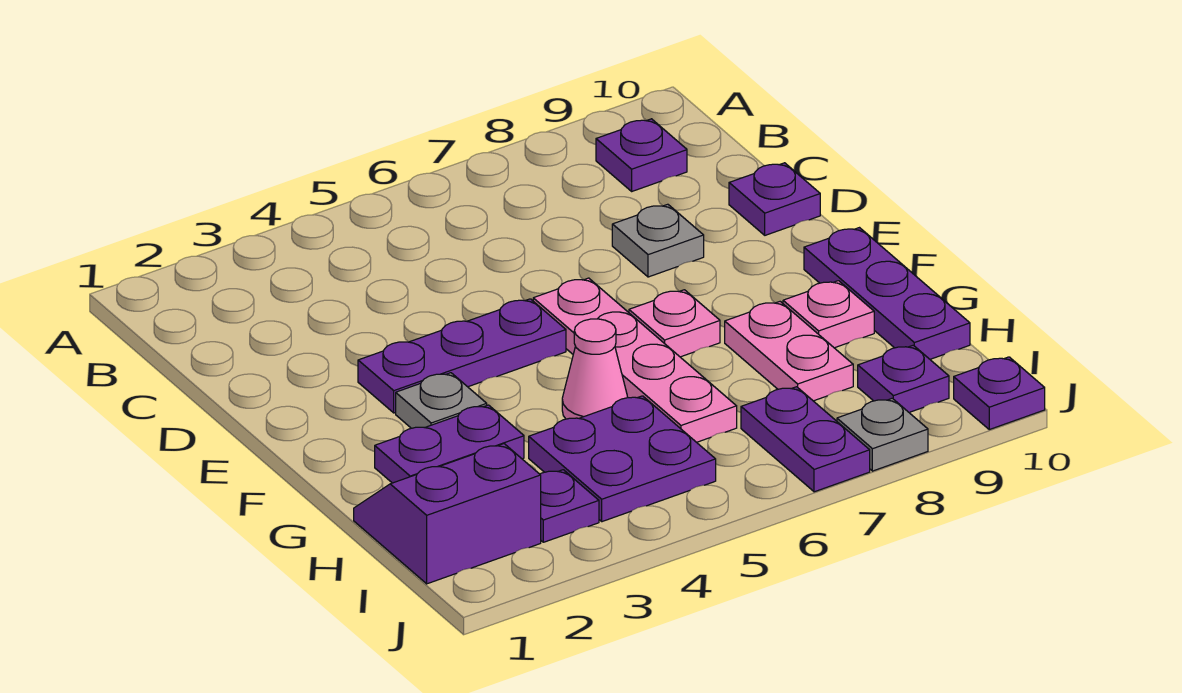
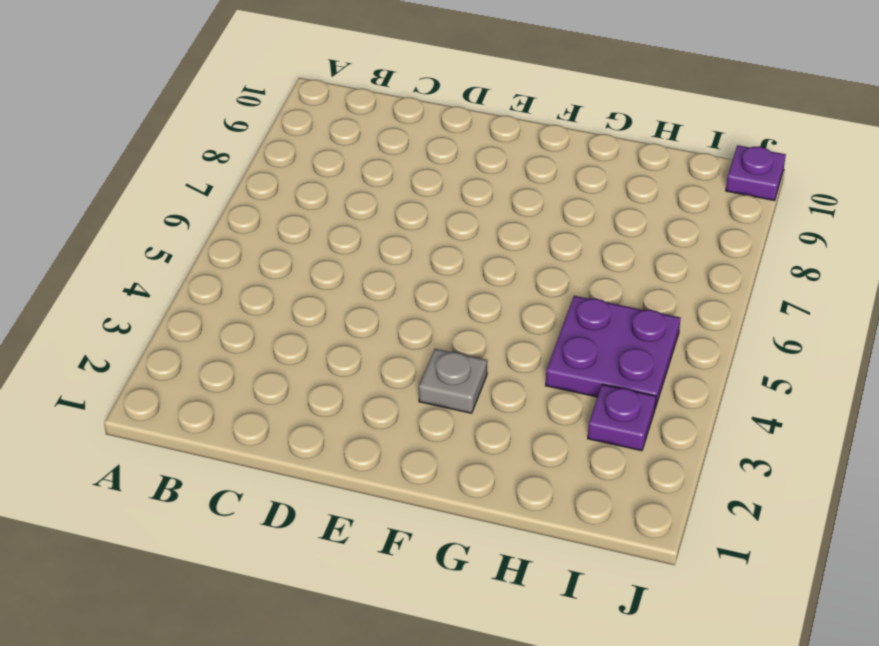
none -> purple 1x1 plate [596,119,687,191]
none -> grey 1x1 plate [612,204,704,277]
none -> purple 1x1 plate [729,163,820,235]

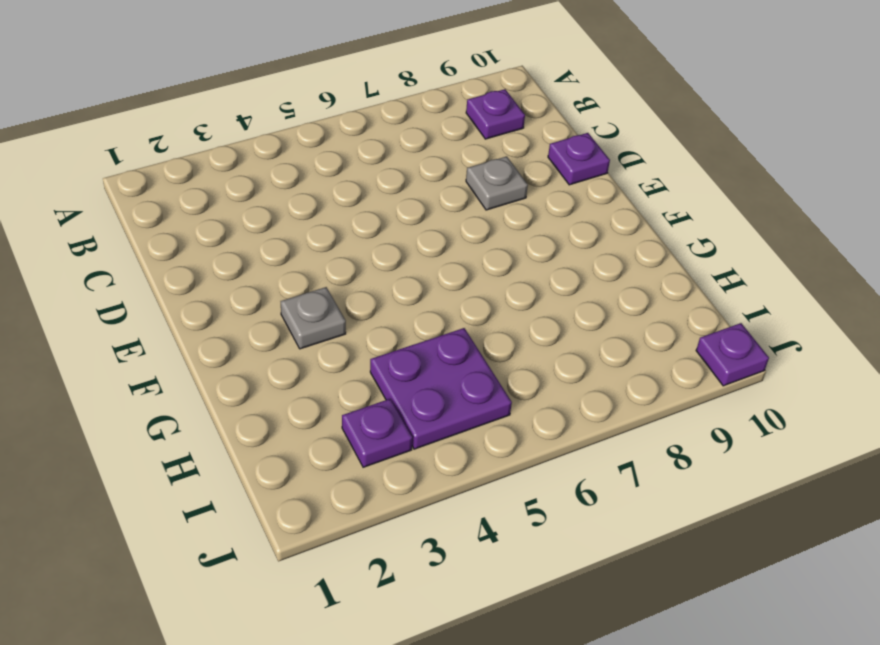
none -> purple 1x3 plate [358,299,566,413]
none -> pink 1x4 plate [533,278,737,442]
none -> pink 1x1 plate [629,290,720,357]

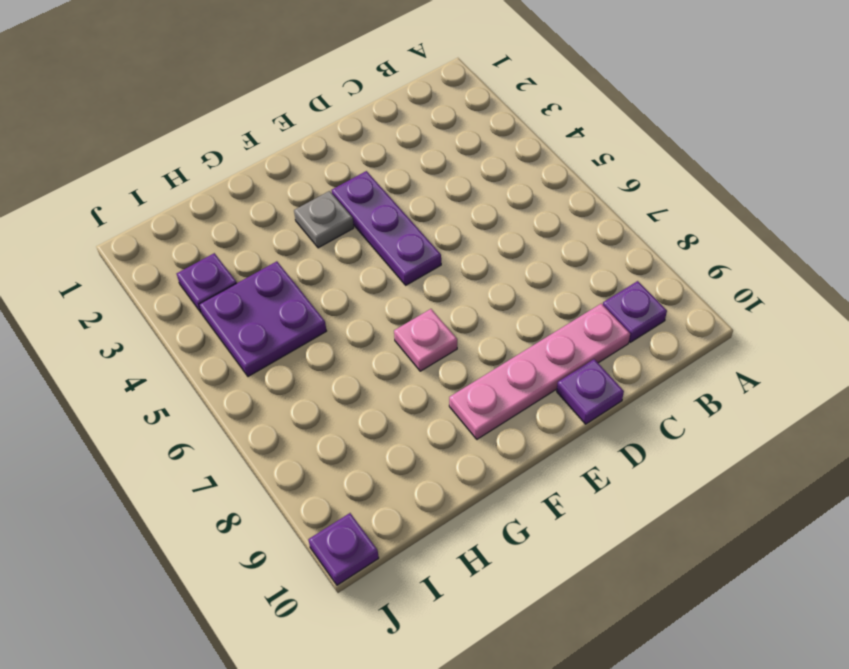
pink 1x4 plate [449,303,630,439] -> pink 1x4 plate moved to [533,278,737,442]
none -> grey 1x1 plate [612,204,704,277]
none -> purple 1x3 plate [804,228,970,359]
none -> purple 1x2 plate [375,405,524,483]

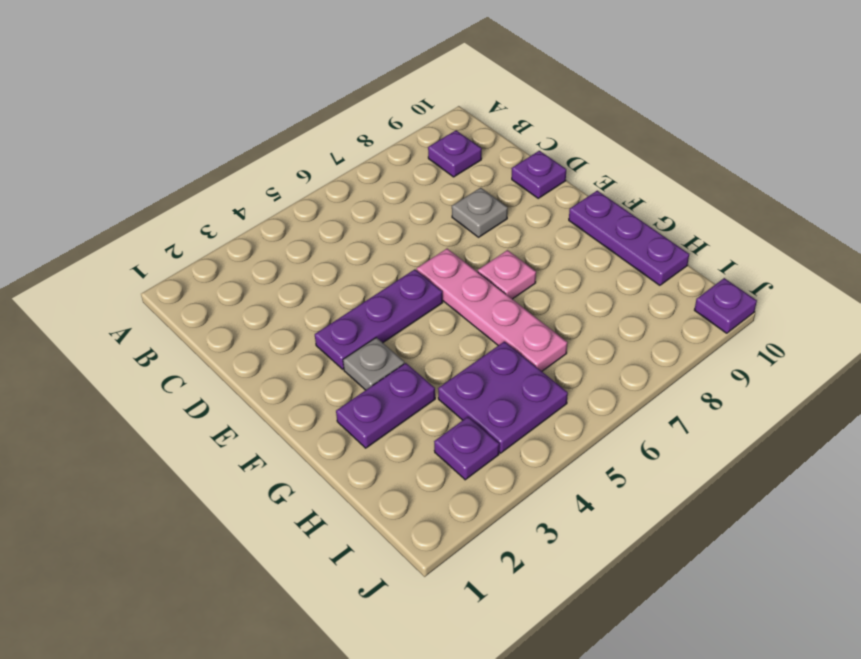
none -> pink 1x1 cone [562,319,628,419]
none -> pink 1x2 plate [725,302,853,401]
none -> pink 1x1 plate [783,281,874,348]

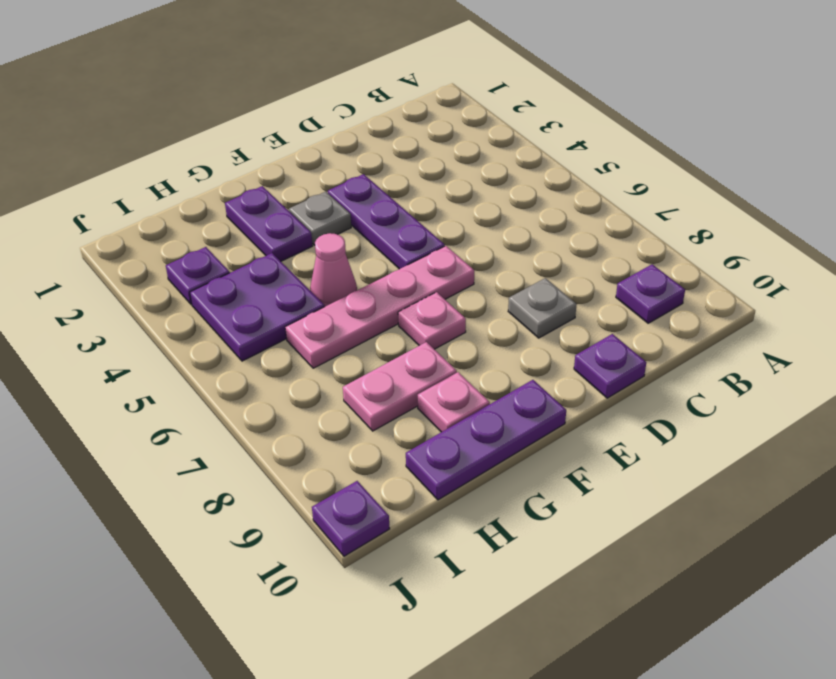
none -> purple 2x2 slope [354,444,541,584]
none -> purple 1x2 plate [741,387,870,492]
none -> purple 1x1 plate [858,345,949,412]

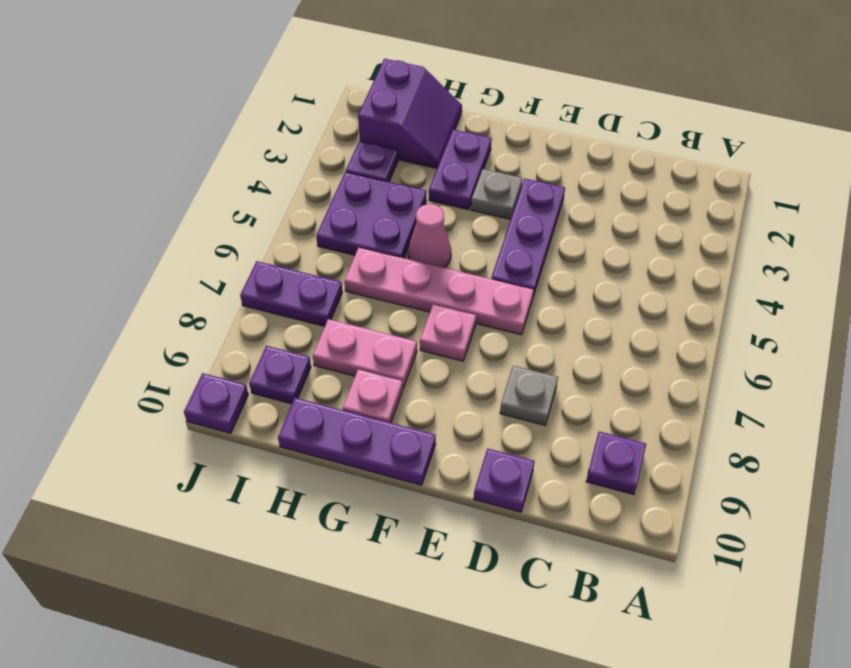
none -> grey 1x1 plate [837,398,928,471]

